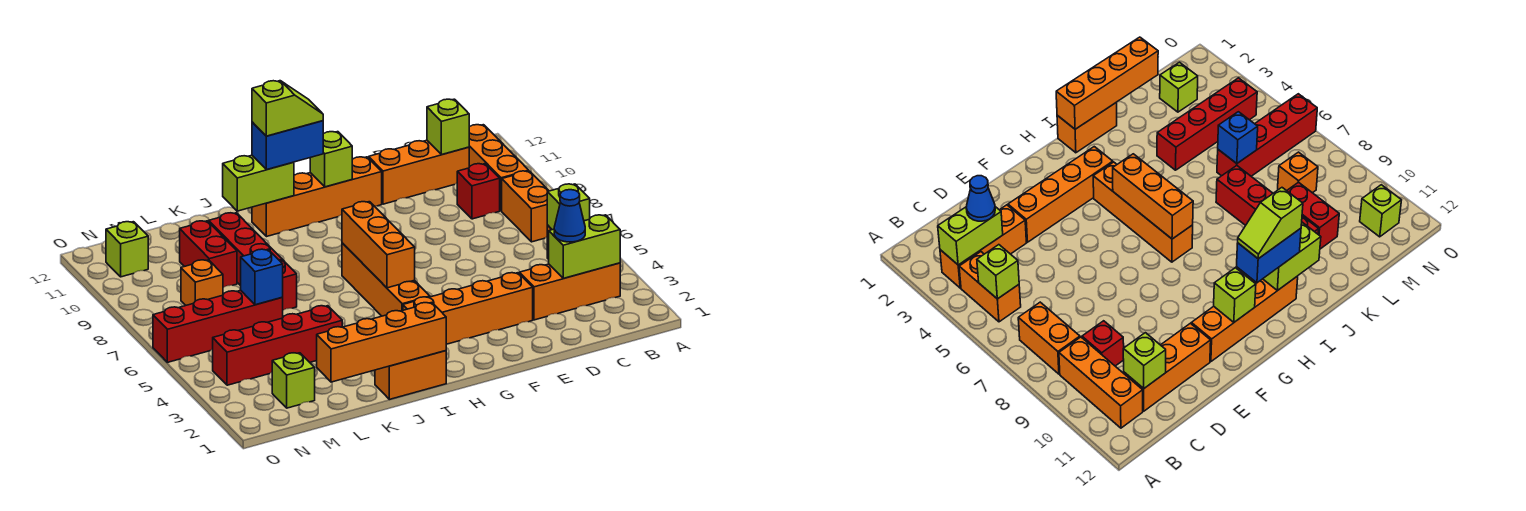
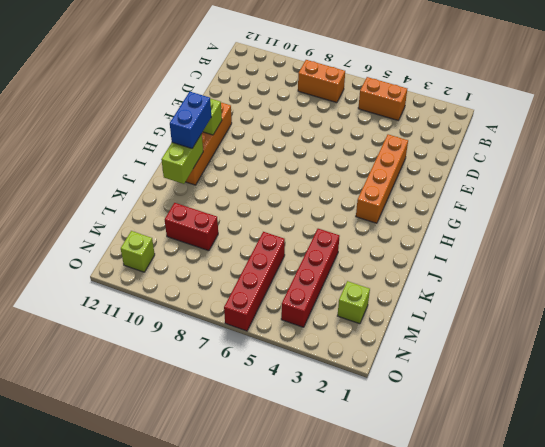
none -> orange 1x3 brick [520,263,620,320]
none -> orange 1x3 brick [469,125,529,211]
none -> red 1x1 brick [457,164,500,219]

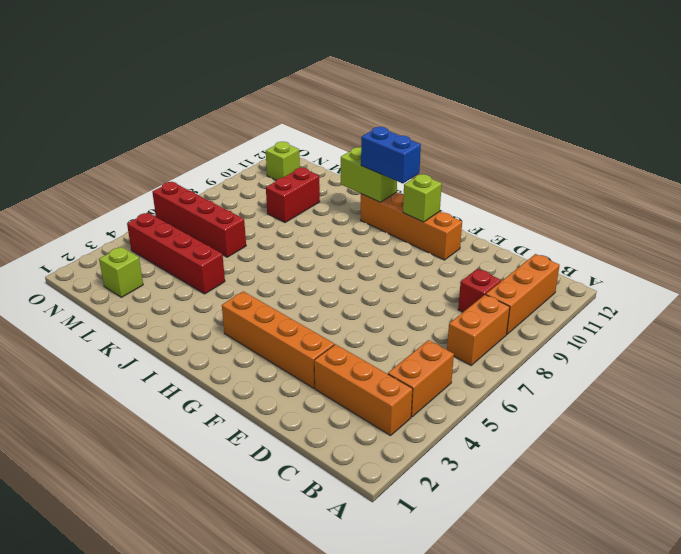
none -> orange 1x3 brick [369,140,469,204]
none -> orange 1x4 brick [342,243,430,316]
none -> orange 1x2 brick [375,351,446,399]

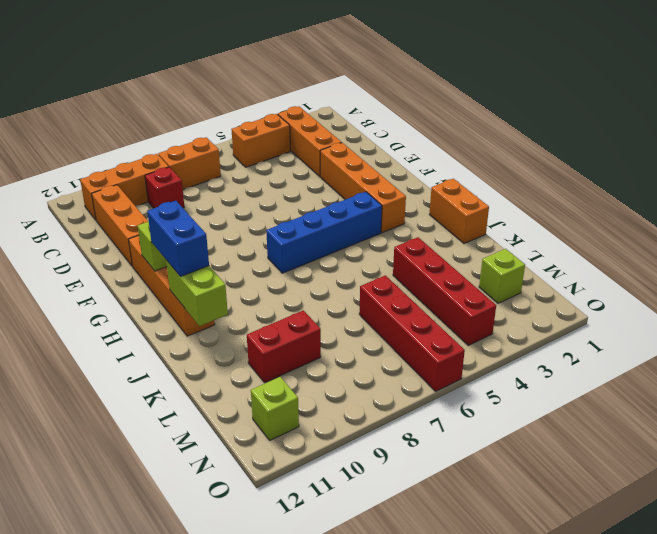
blue 1x4 brick [266,192,382,273] -> orange 1x4 brick [342,243,430,316]
none -> red 1x4 brick [209,213,297,310]
none -> orange 1x1 brick [181,260,223,305]
none -> lime 1x2 brick [549,215,620,278]

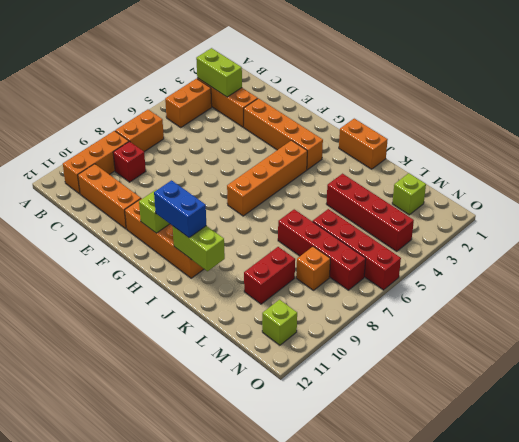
red 1x4 brick [278,209,366,290] -> red 1x4 brick turned to [209,213,297,310]
none -> lime 1x1 brick [547,184,590,230]
none -> lime 1x1 brick [427,99,469,155]
none -> orange 1x3 brick [342,202,415,288]

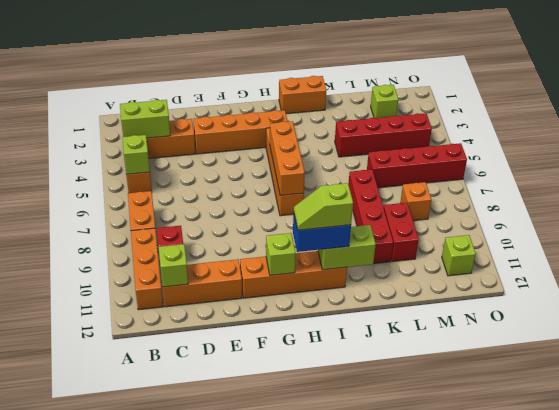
none -> orange 1x4 brick [317,303,446,382]
none -> blue 1x1 brick [241,249,283,305]
none -> blue 1x1 cone [554,190,585,242]

